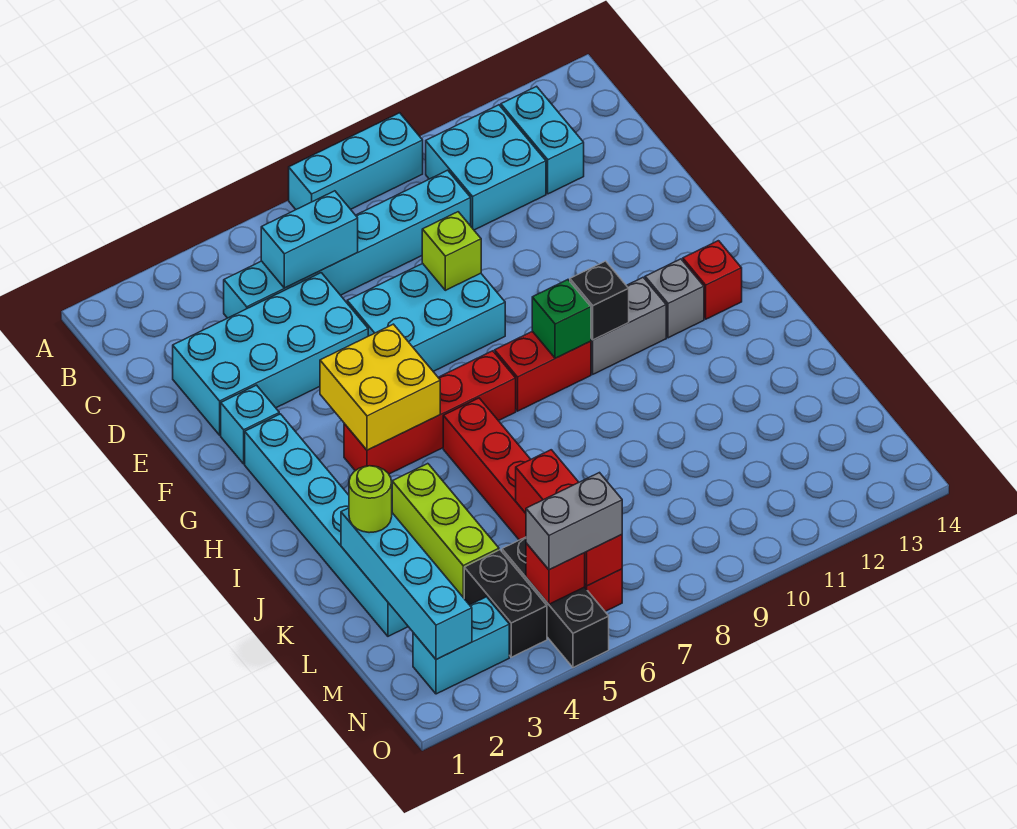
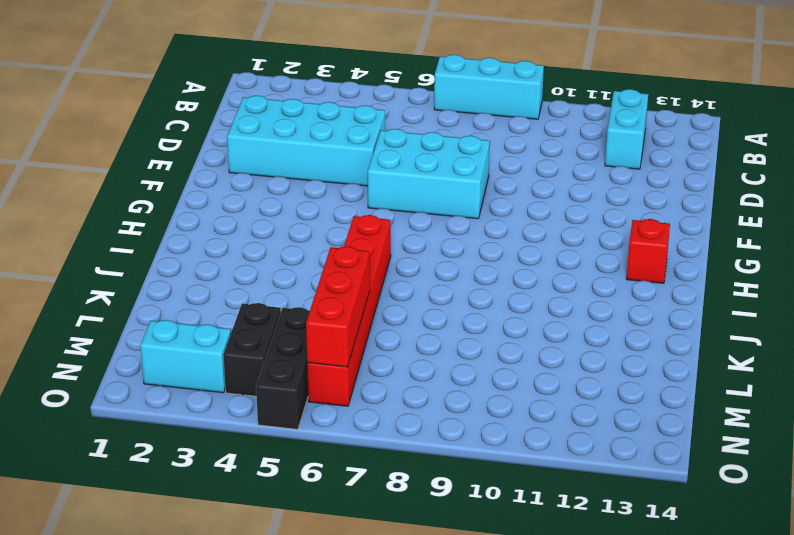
none -> cyan 2x2 brick [426,105,546,230]
none -> cyan 1x6 brick [224,170,471,318]
none -> cyan 1x1 brick [221,385,279,464]

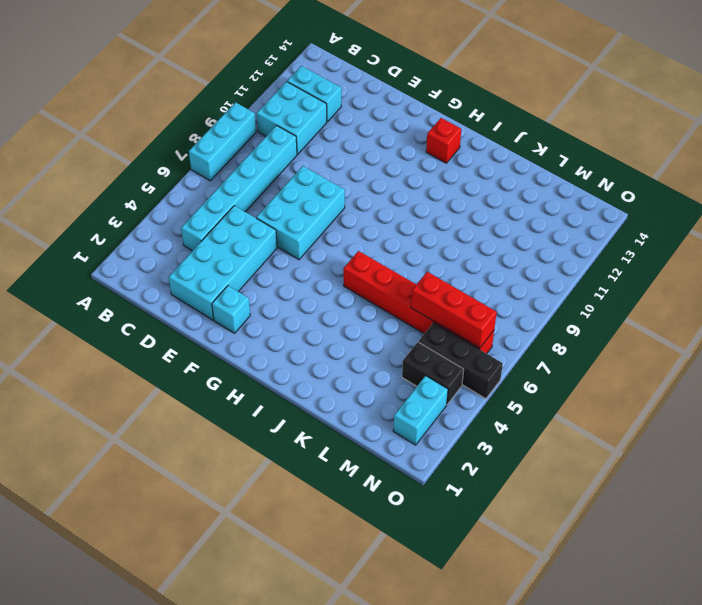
none -> cyan 1x6 brick [245,414,408,636]
none -> red 1x4 brick [344,351,516,474]
none -> red 1x2 brick [495,331,591,411]

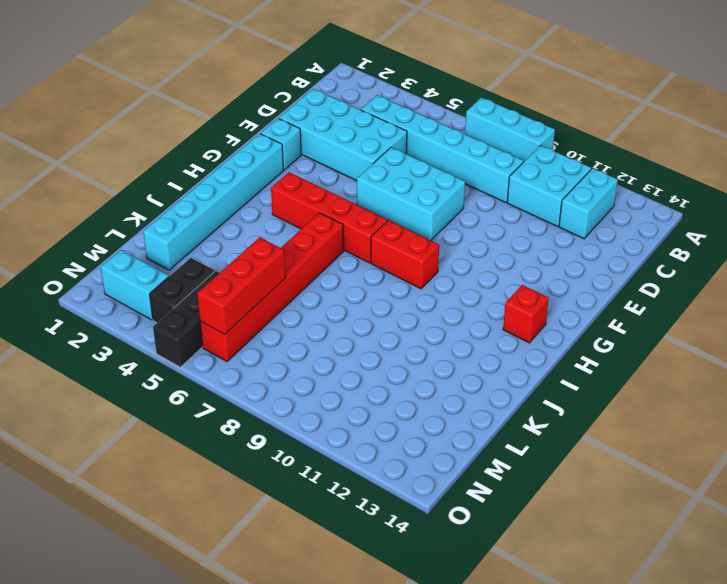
none -> grey 1x2 brick [591,277,666,374]
none -> grey 1x1 brick [645,259,704,338]
none -> lime 1x3 brick [392,464,499,598]

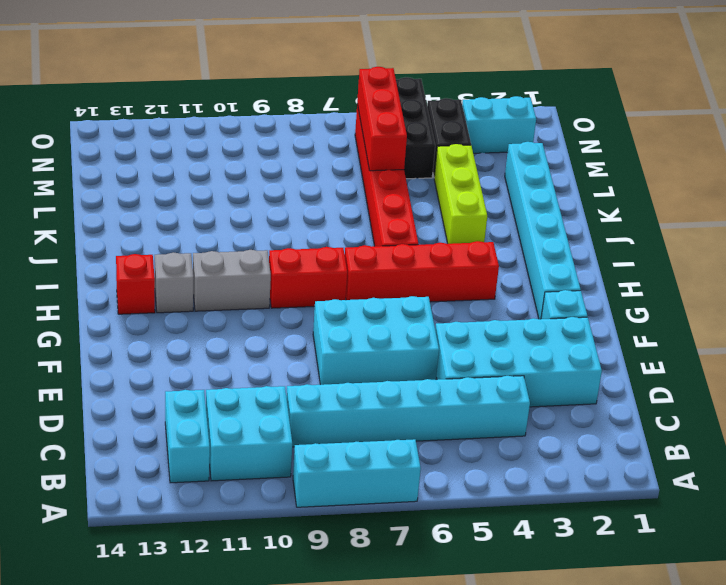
none -> cyan 1x2 brick [261,191,358,288]
none -> lime 1x1 brick [422,212,481,290]
none -> yellow 2x2 brick [320,324,440,450]

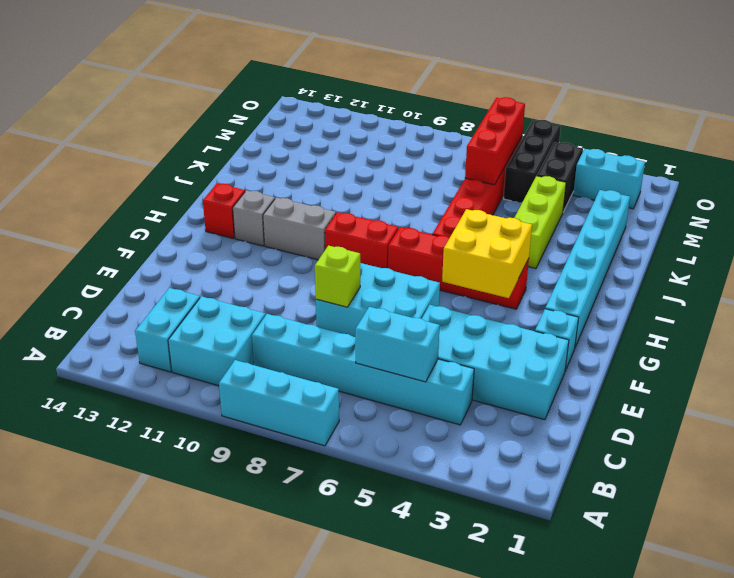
none -> green 1x1 brick [532,280,591,358]
none -> black 1x1 brick [570,261,629,340]
none -> cyan 1x4 brick [341,508,472,660]

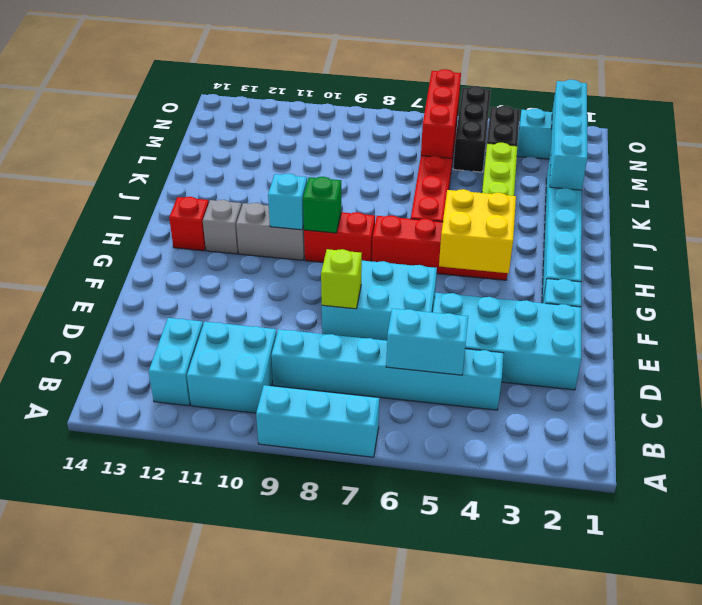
cyan 1x1 brick [268,174,307,230] -> black 1x1 brick [570,261,629,340]
none -> red 1x1 brick [526,543,585,604]
none -> lime 1x1 round brick [349,466,392,533]
none -> grey 1x2 brick [526,473,622,570]

